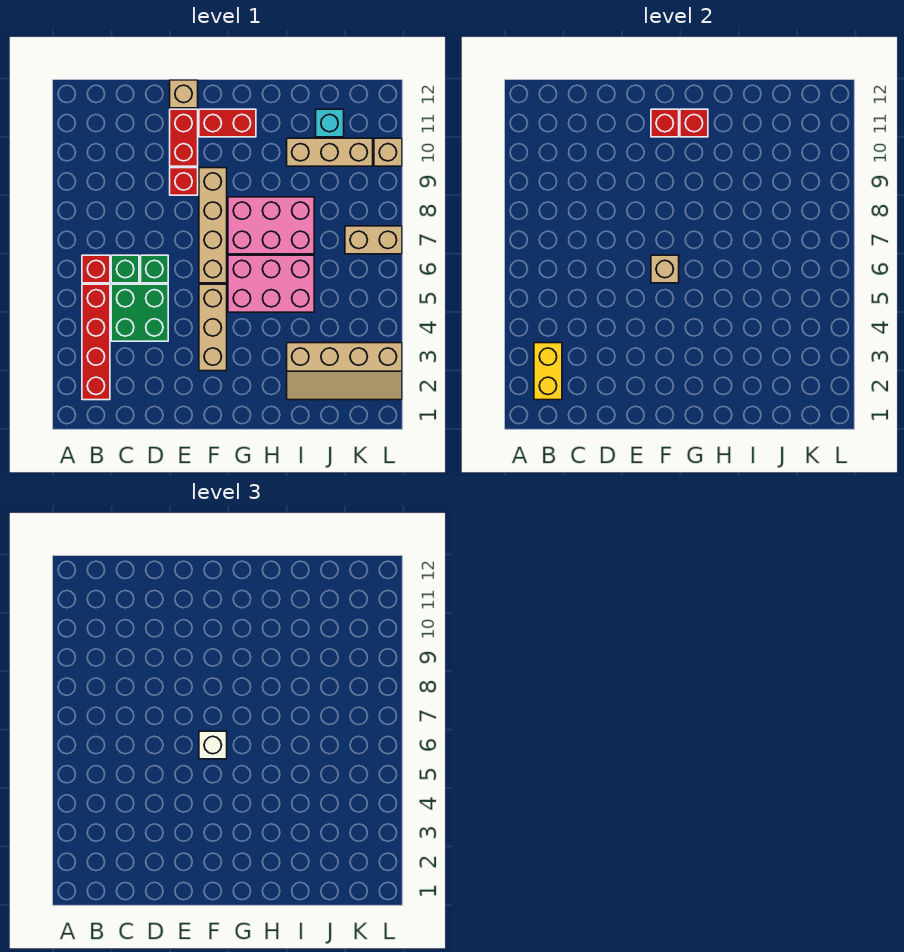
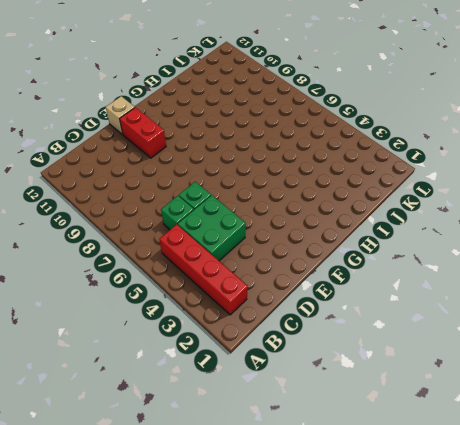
none -> red 1x1 brick [82,255,110,283]
none -> red 1x1 brick [170,168,198,195]
none -> tan 1x3 brick [199,284,227,371]

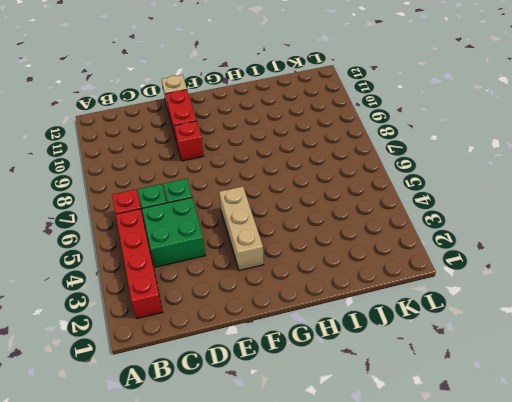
none -> tan 1x4 brick [199,168,227,283]
none -> red 1x2 brick [199,109,256,137]
none -> pink 2x3 brick [228,255,314,312]

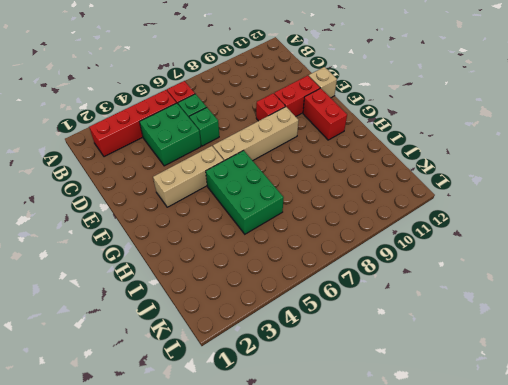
green 2x3 brick [206,150,284,234] -> pink 2x3 brick [228,255,314,312]
none -> pink 2x3 brick [228,197,314,254]
none -> tan 2x4 slope [287,343,402,400]
none -> tan 1x3 brick [287,138,373,166]

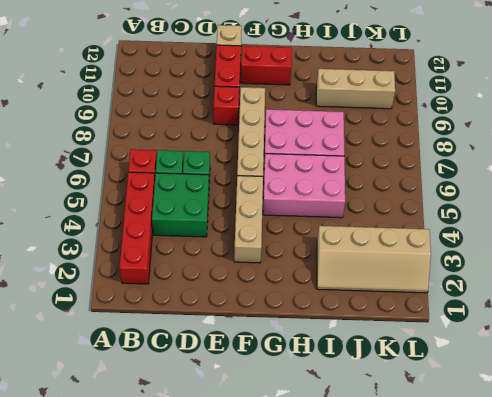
none -> cyan 1x1 brick [316,109,344,137]
none -> tan 1x2 brick [345,226,402,254]
none -> tan 1x1 brick [374,138,402,166]

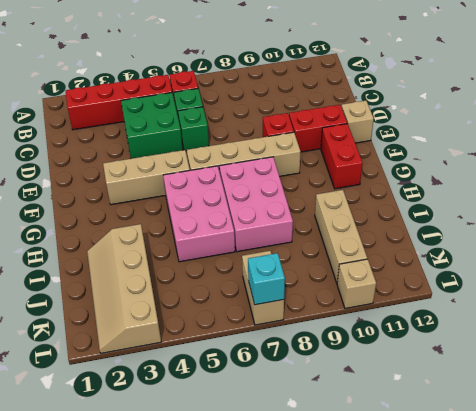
cyan 1x1 brick [248,253,285,305] -> cyan 1x1 brick moved to [316,109,344,137]
none -> yellow 1x2 brick [534,343,562,400]
none -> tan 1x1 brick [651,255,679,283]
none -> red 1x1 brick [651,109,679,137]

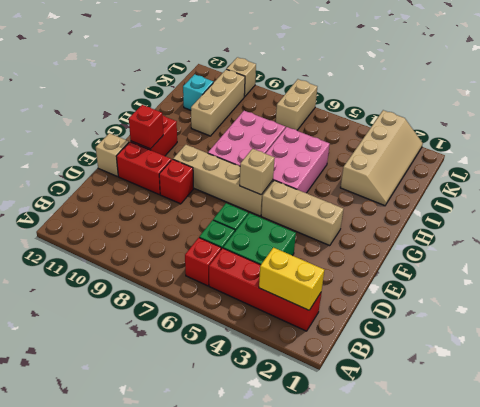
none -> red 1x1 brick [680,109,708,137]
none -> white 1x1 brick [199,731,227,759]

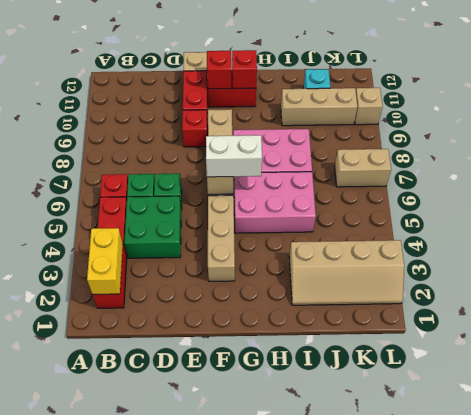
white 1x2 brick [206,135,262,177] -> white 1x1 brick [199,731,227,759]

